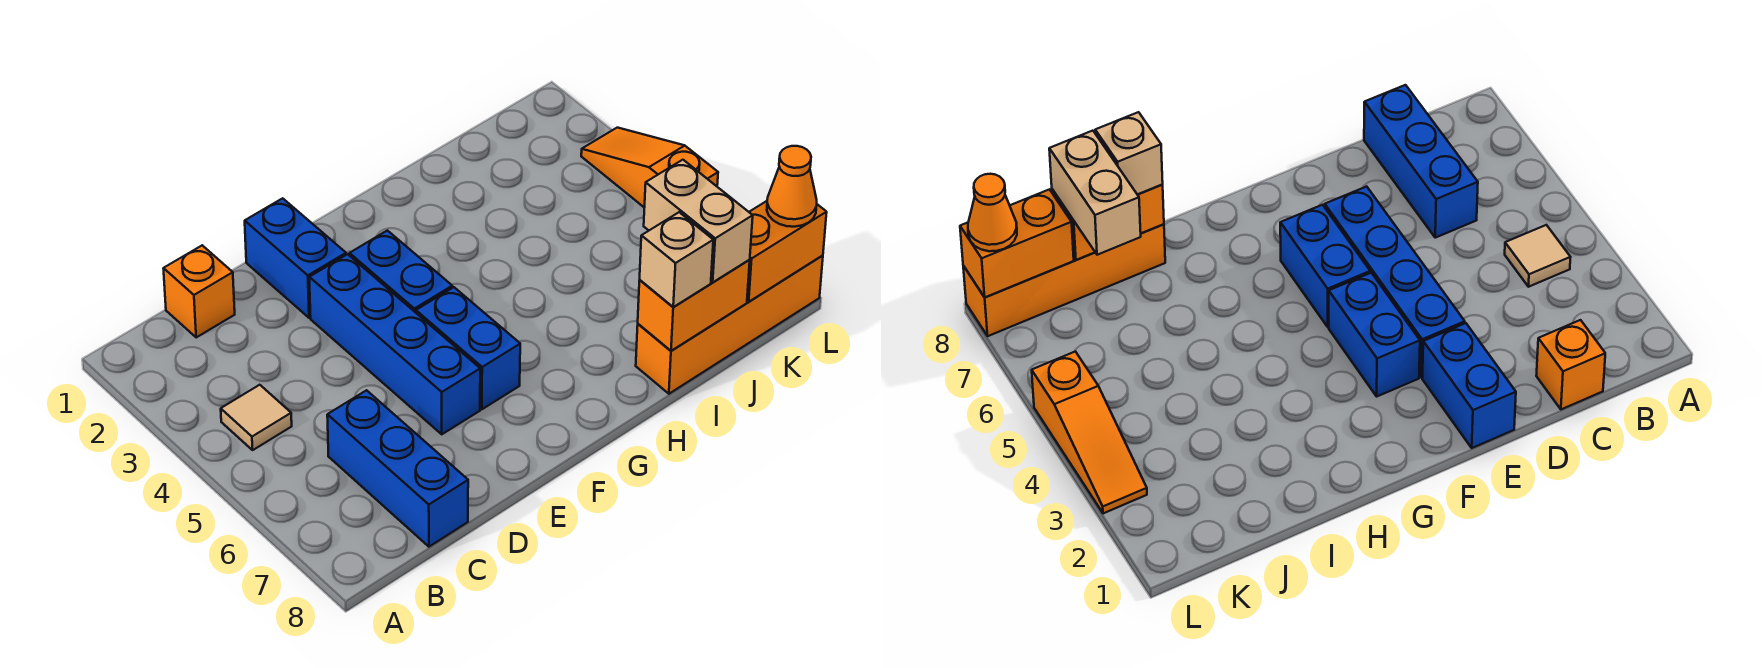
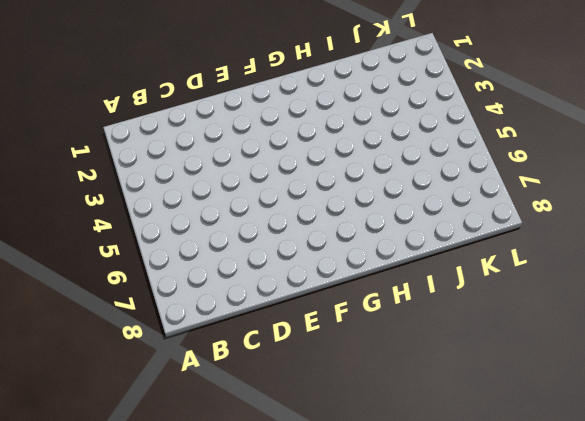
none -> tan 1x1 tile [221,385,292,450]
none -> orange 1x1 brick [163,245,235,337]
none -> blue 1x3 brick [327,390,468,547]

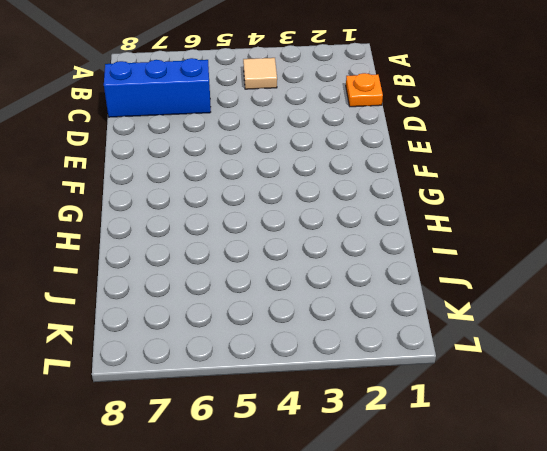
orange 1x1 plate [346,73,383,107] -> orange 1x1 brick [163,245,235,337]
none -> blue 1x2 brick [245,198,346,318]
none -> blue 1x4 brick [309,254,480,434]
none -> blue 1x2 brick [350,231,452,313]

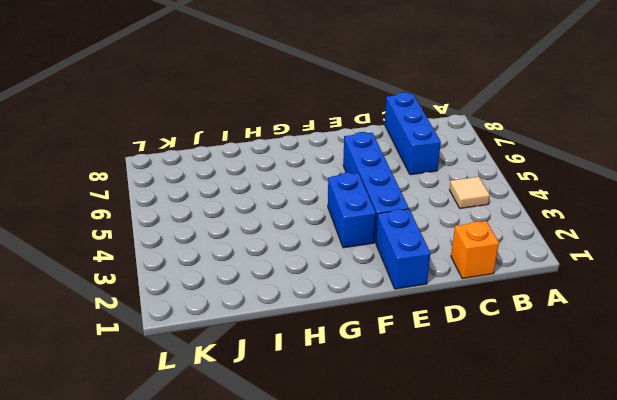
none -> blue 1x2 brick [416,287,520,409]
none -> orange 1x4 brick [636,255,823,394]
none -> orange 1x3 slope [581,128,718,208]

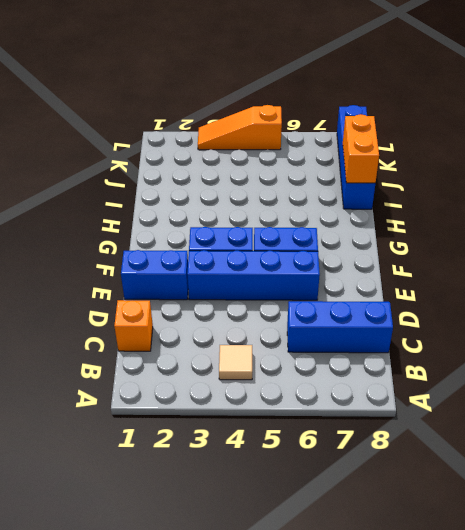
blue 1x4 brick [337,105,375,209] -> orange 1x4 brick [636,255,823,394]
none -> orange 1x2 brick [747,201,827,302]
none -> tan 1x1 brick [640,212,713,307]
none -> tan 1x2 brick [644,160,753,282]

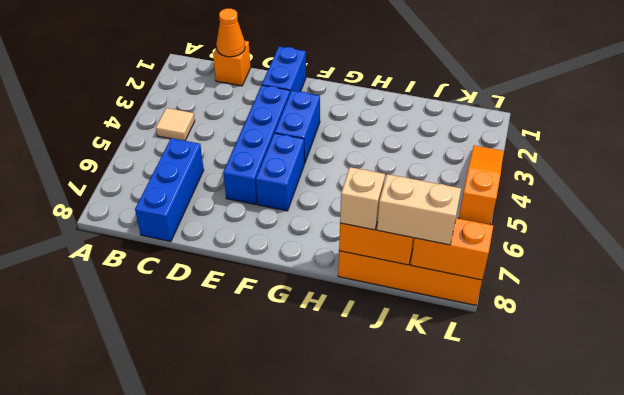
orange 1x1 cone [216,9,245,57] -> orange 1x1 cone moved to [767,146,817,227]
tan 1x2 brick [377,174,461,245] -> tan 1x2 brick turned to [644,160,753,282]

